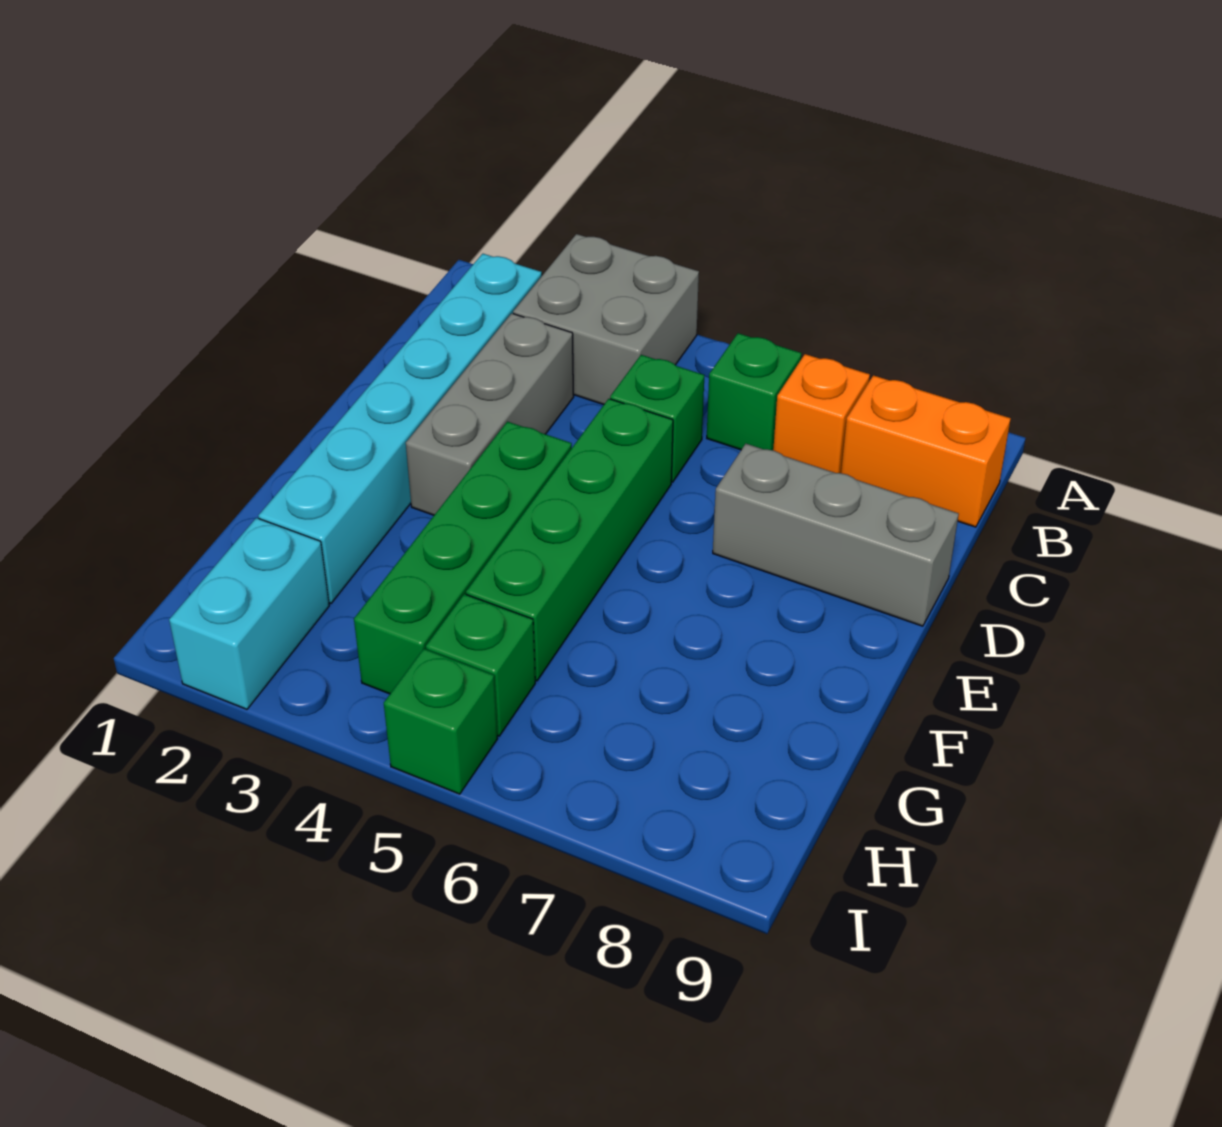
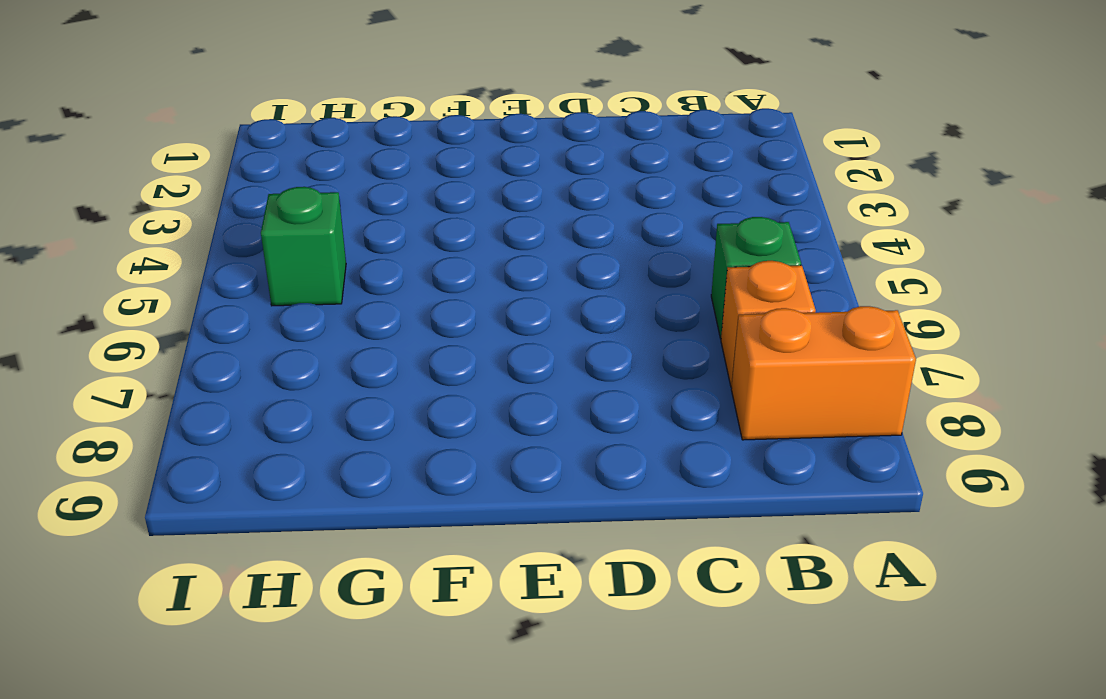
orange 1x2 brick [731,306,916,440] -> orange 1x2 brick turned to [841,375,1011,527]
none -> grey 2x2 brick [513,234,699,405]
none -> cyan 1x6 brick [258,254,542,603]
none -> grey 1x3 brick [406,313,574,515]

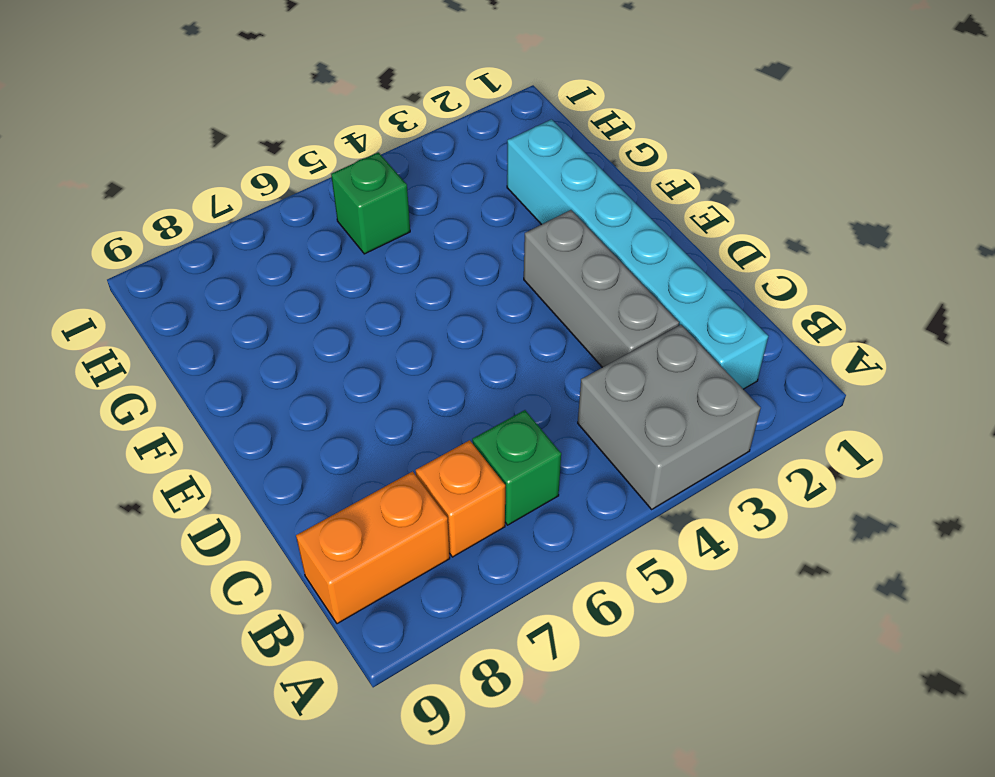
none -> green 1x1 brick [610,355,704,482]
none -> green 1x4 brick [466,399,673,681]
none -> grey 1x3 brick [713,444,959,626]

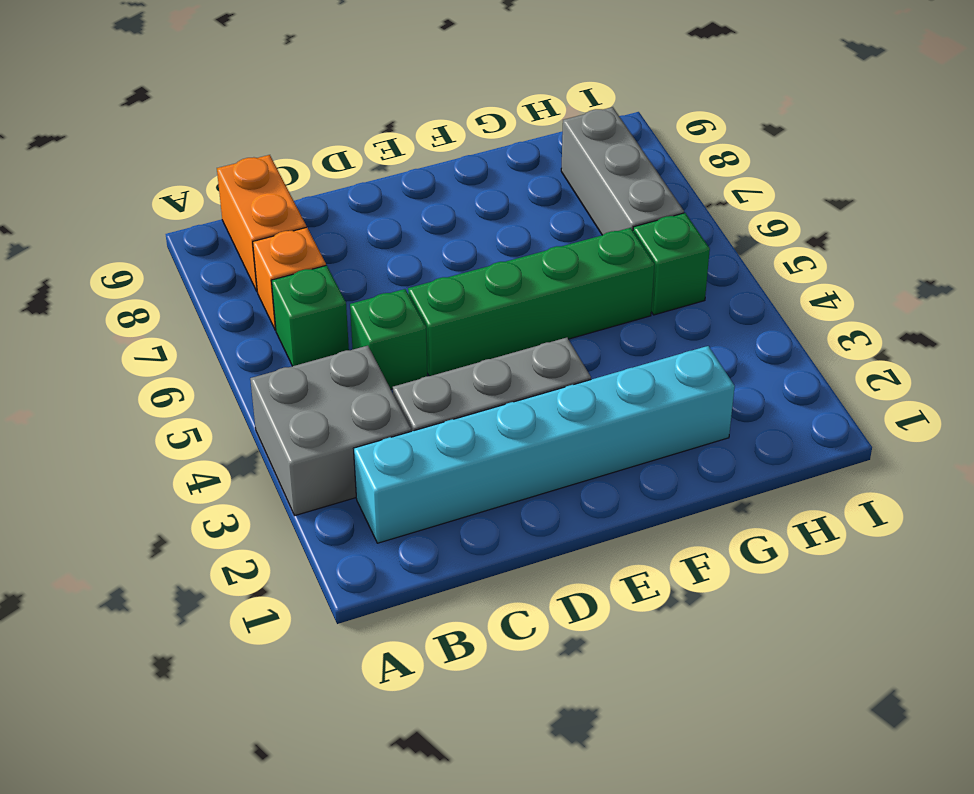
grey 1x3 brick [561,107,684,235] -> grey 1x3 brick moved to [713,444,959,626]
none -> green 1x4 brick [354,422,572,694]
none -> cyan 1x2 brick [169,518,329,709]
none -> green 1x1 brick [384,649,498,794]

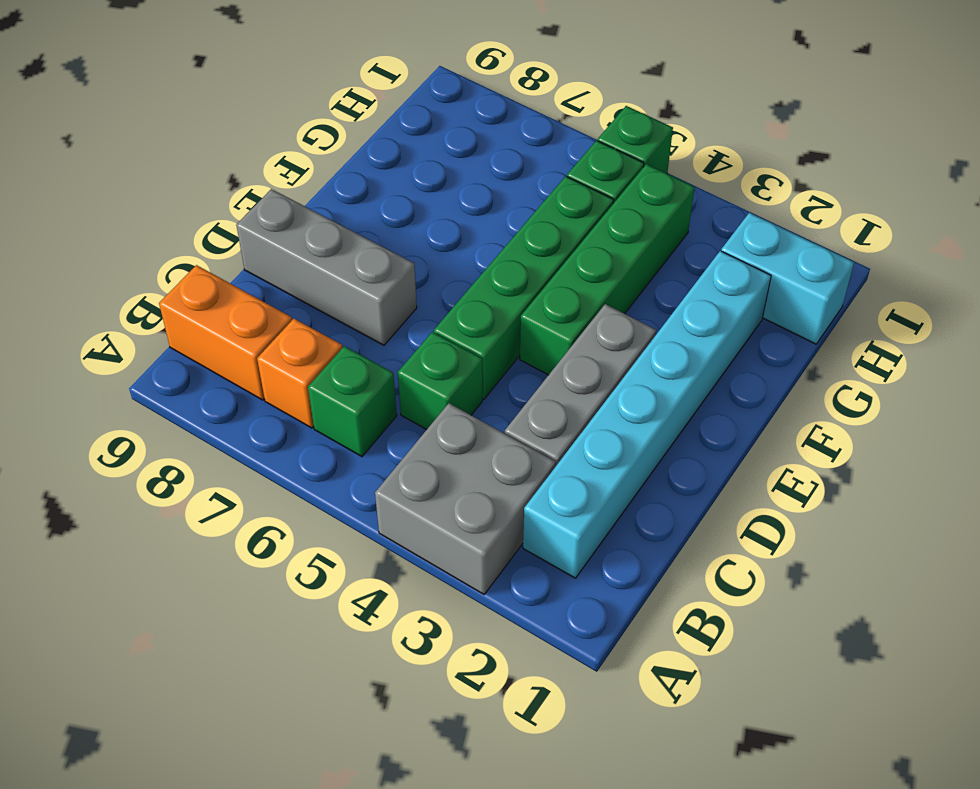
cyan 1x2 brick [721,213,854,344] -> cyan 1x2 brick turned to [169,518,329,709]

